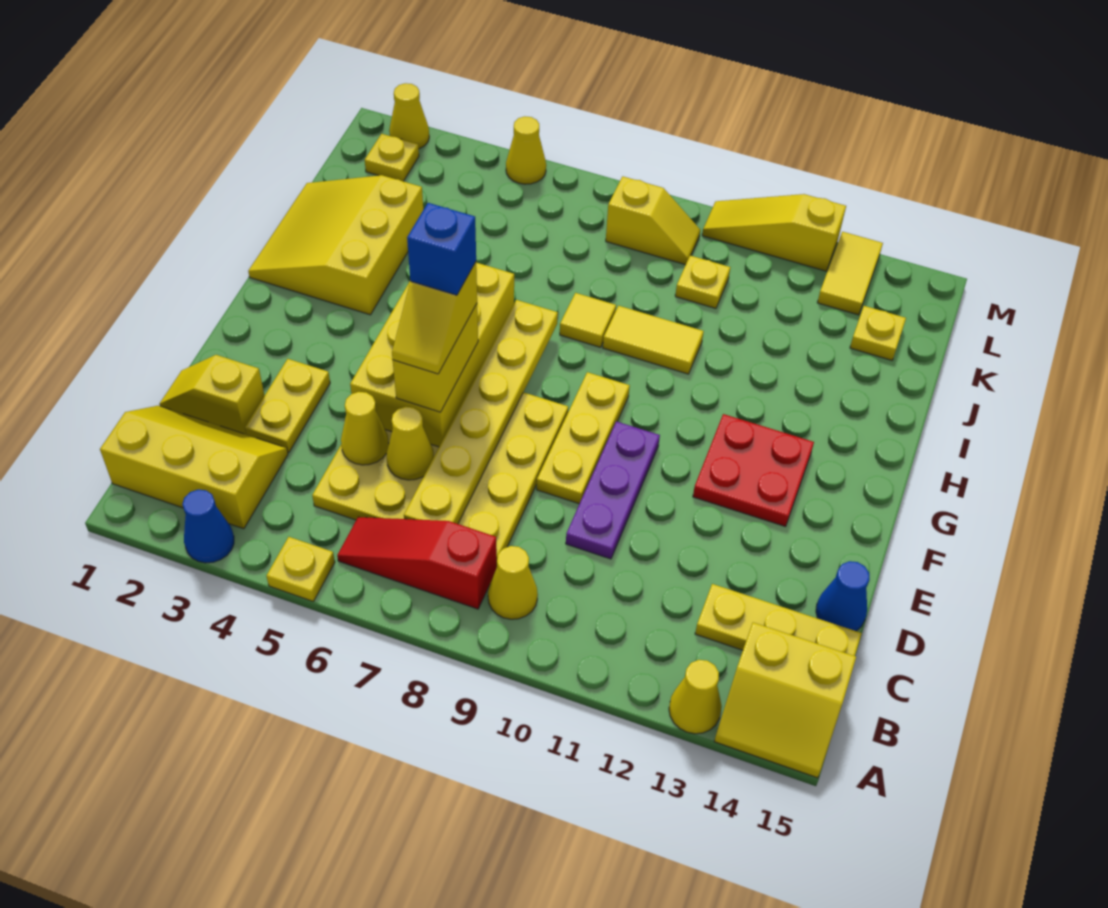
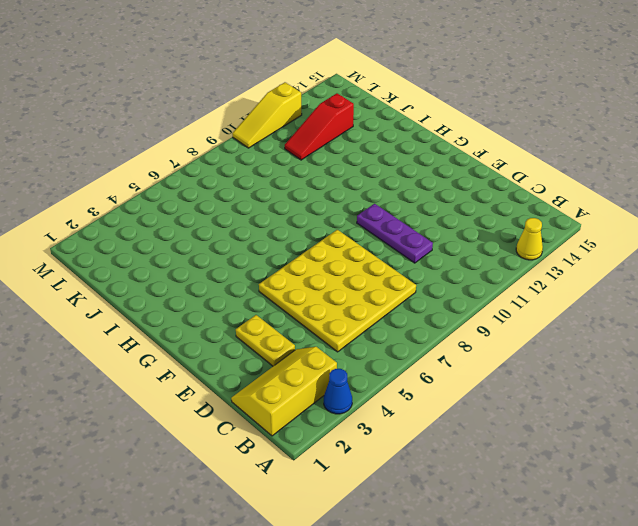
red 1x3 slope [285,93,354,160] -> red 1x3 slope moved to [337,517,497,609]
none -> yellow 1x1 plate [267,537,335,601]
none -> yellow 2x2 slope [714,622,856,778]
none -> yellow 1x1 cone [488,546,538,619]
none -> yellow 1x3 plate [695,584,862,656]

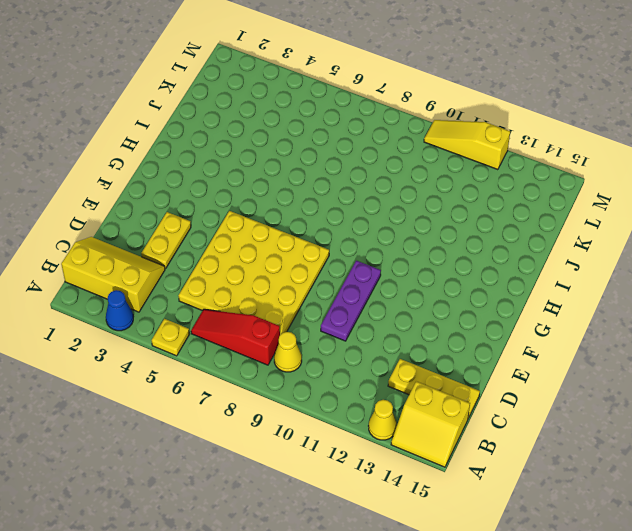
none -> yellow 1x2 slope [159,355,265,434]
none -> blue 1x1 cone [816,561,869,631]
none -> yellow 1x3 plate [537,372,630,504]
none -> red 2x2 plate [693,414,814,527]

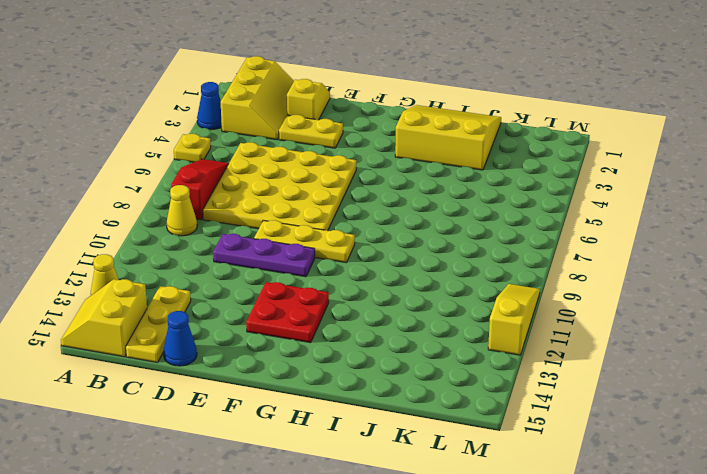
none -> yellow 1x1 tile [560,293,616,347]
none -> yellow 1x2 tile [603,306,704,374]
none -> yellow 1x1 plate [675,256,730,308]
none -> yellow 1x1 plate [850,306,906,360]

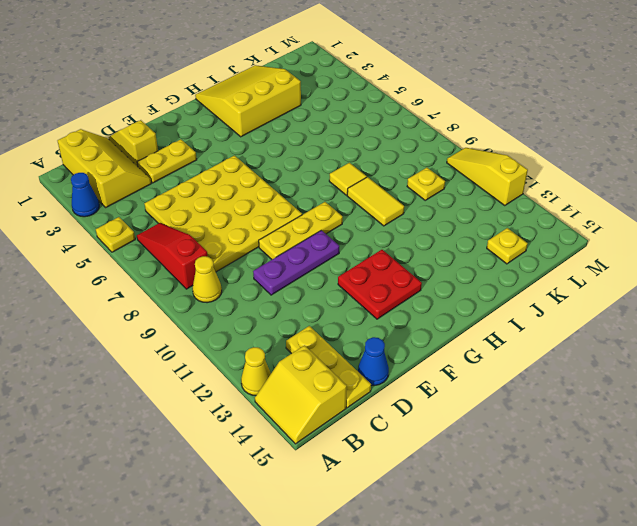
none -> yellow 1x1 plate [365,134,419,181]
none -> yellow 1x2 slope [606,176,700,265]
none -> yellow 1x2 tile [817,232,883,315]
none -> yellow 1x1 cone [389,83,429,149]

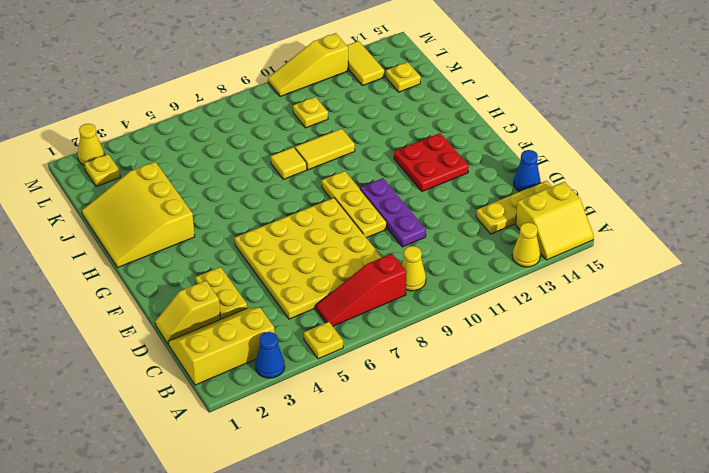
none -> yellow 1x2 slope [606,176,700,265]
none -> yellow 1x1 cone [506,116,546,184]
none -> yellow 1x6 plate [404,300,558,524]
none -> yellow 1x1 cone [341,392,389,465]

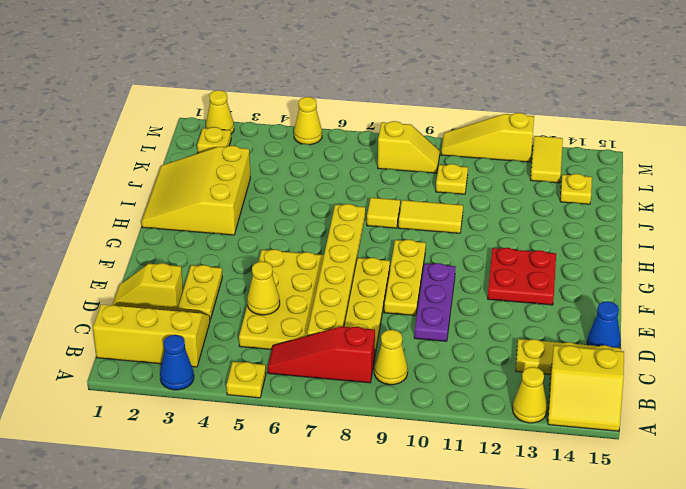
none -> yellow 1x1 cone [386,407,434,480]
none -> yellow 2x4 brick [350,263,514,447]
none -> yellow 1x2 brick [393,304,478,412]
none -> yellow 1x2 slope [392,262,477,374]

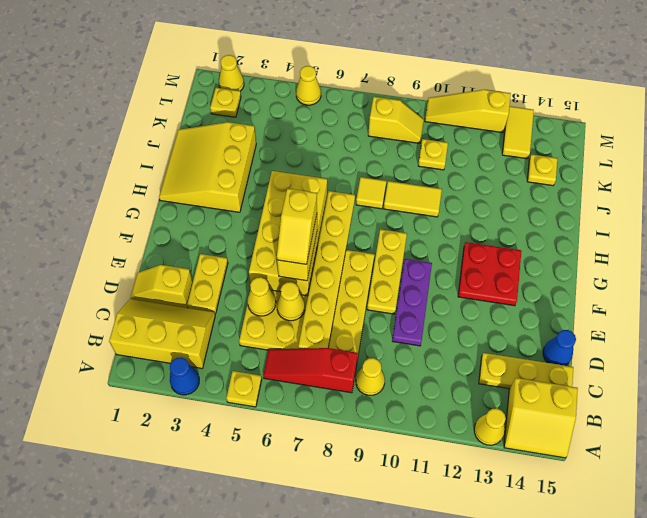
none -> blue 1x1 brick [407,203,476,295]

